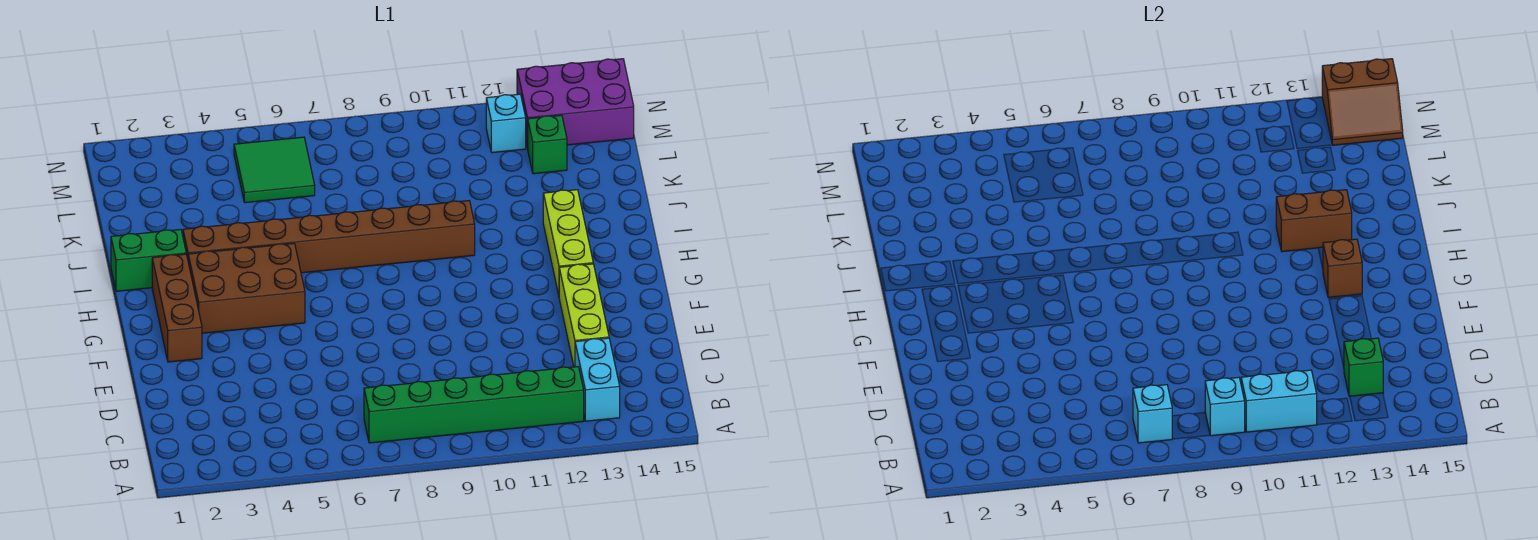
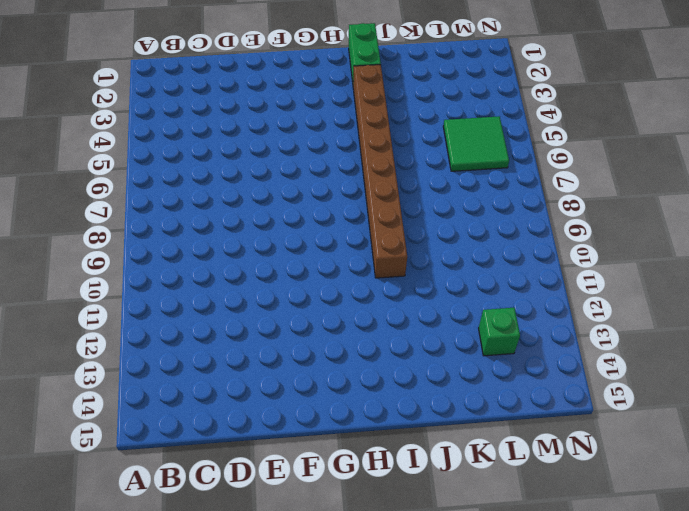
none -> green 1x6 brick [364,367,584,443]
none -> cyan 1x2 brick [575,338,620,421]
none -> lime 1x3 brick [559,264,609,367]

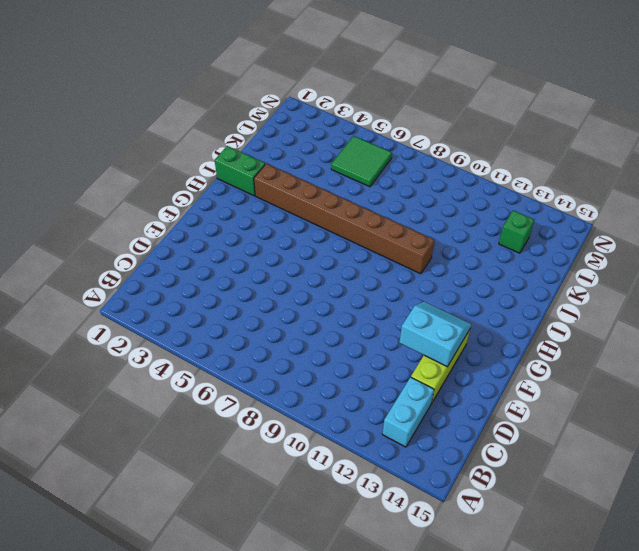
cyan 2x2 slope [399,302,471,367] -> none
none -> green 1x6 brick [364,367,584,443]
none -> brown 1x3 brick [152,254,202,362]
none -> brown 2x3 brick [188,243,305,333]

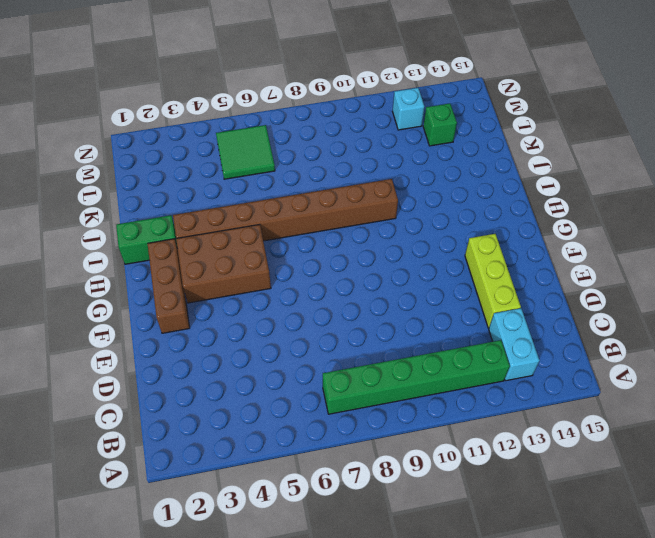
none -> lime 1x3 brick [543,190,593,295]
none -> purple 2x3 brick [517,59,634,149]
none -> cyan 1x1 brick [1133,385,1172,443]

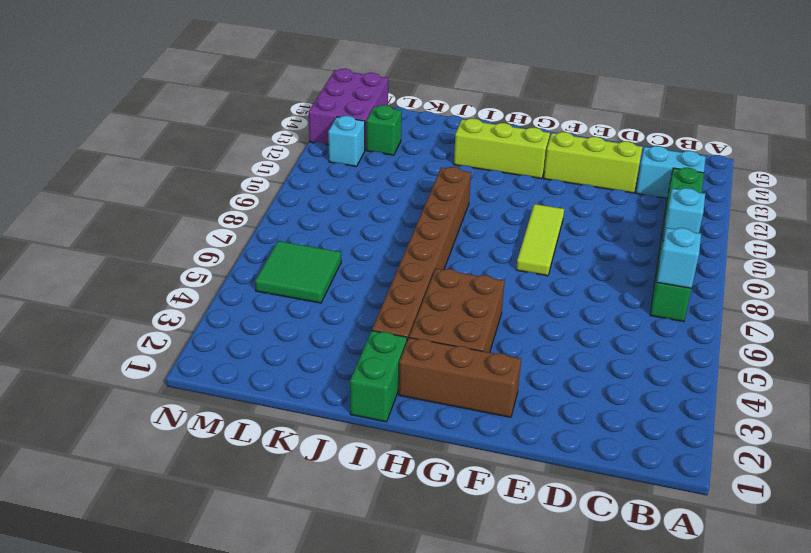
lime 1x3 tile [516,204,564,276] -> none
none -> cyan 1x2 brick [1241,370,1317,432]
none -> green 1x1 brick [1344,338,1383,397]
none -> brown 1x1 brick [1323,239,1362,298]

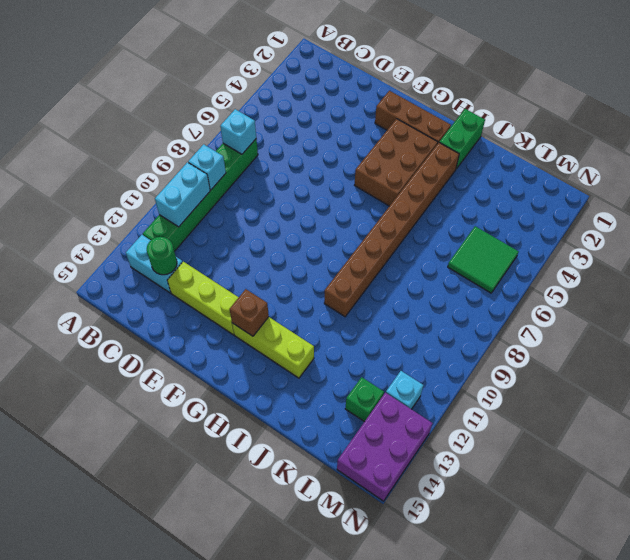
green 1x1 round brick [147,237,177,275] -> green 1x1 brick [1344,338,1383,397]
none -> brown 1x2 brick [1276,190,1352,252]
none -> brown 2x2 slope [1322,59,1403,145]

